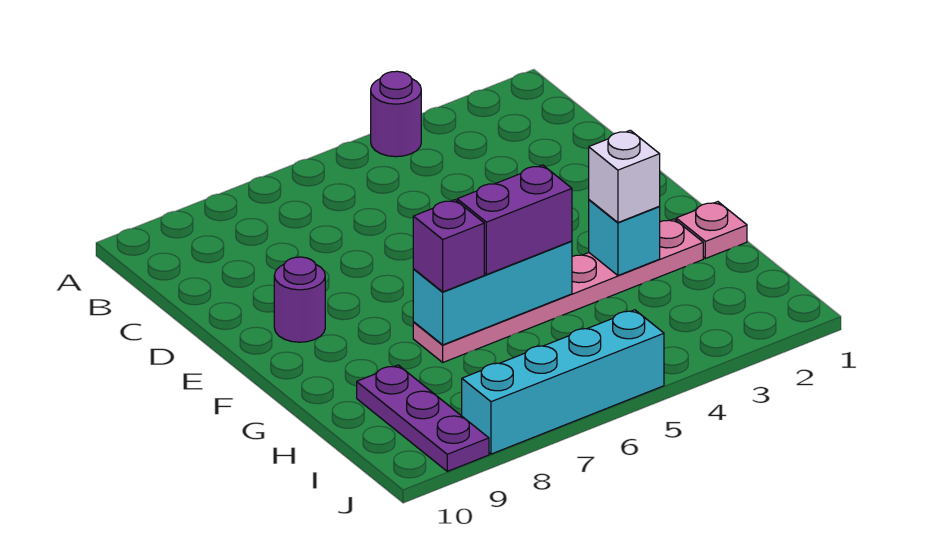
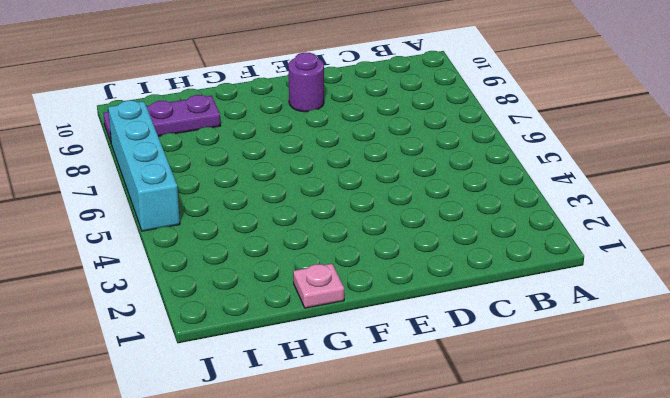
none -> purple 1x1 round brick [371,71,421,157]
none -> pink 1x6 plate [413,219,703,362]

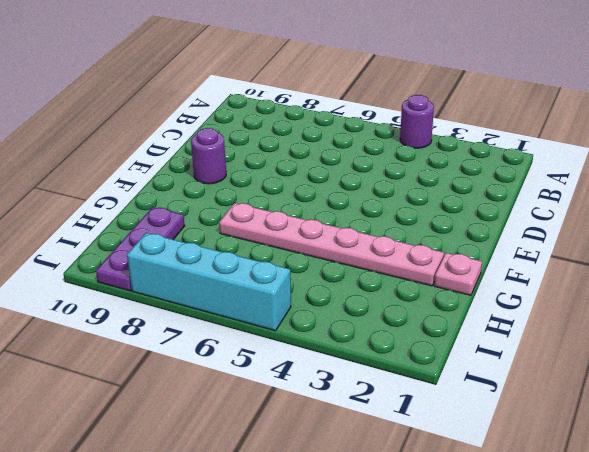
none -> cyan 1x1 brick [589,200,660,275]
none -> cyan 1x3 brick [413,241,572,345]

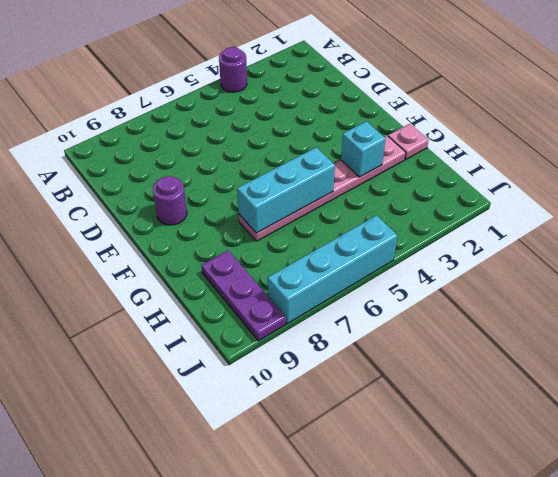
none -> white 1x1 brick [589,130,660,222]
none -> purple 1x2 brick [457,165,572,275]

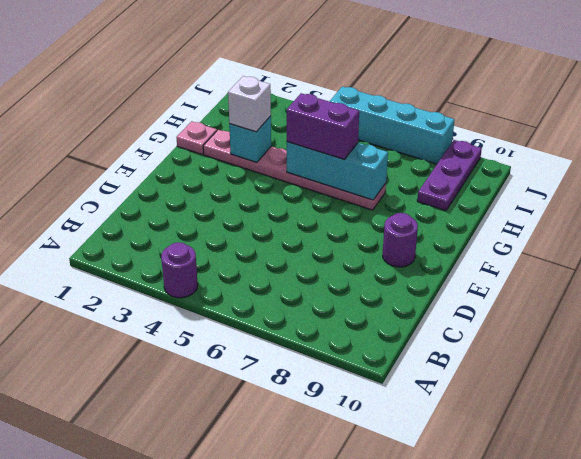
none -> purple 1x1 brick [413,200,484,292]

